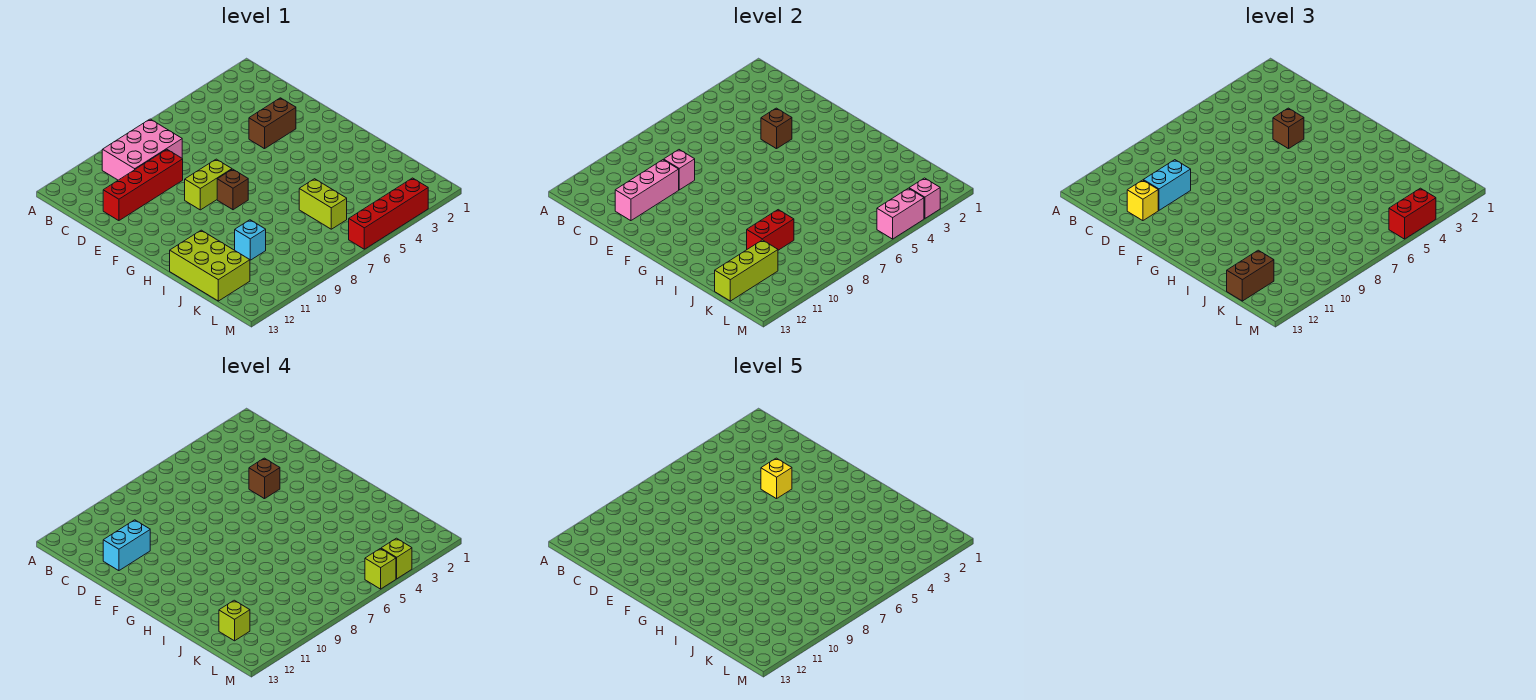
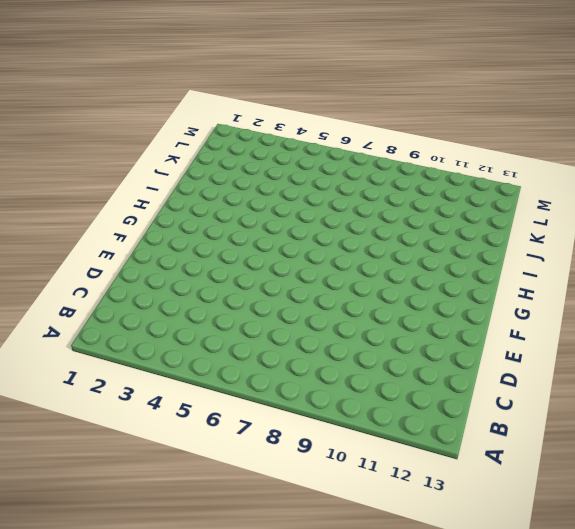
none -> pink 2x3 brick [102,119,182,180]
none -> red 1x4 brick [103,150,183,221]
none -> brown 1x2 brick [249,98,296,149]

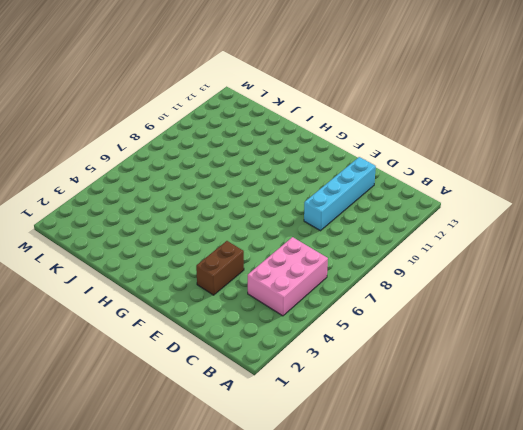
pink 2x3 brick [248,237,328,316] -> pink 2x3 brick moved to [102,119,182,180]
cyan 1x4 brick [304,157,376,231] -> red 1x4 brick [103,150,183,221]
none -> lime 1x2 brick [185,159,232,210]
none -> brown 1x1 brick [217,169,248,210]
none -> lime 2x3 brick [170,230,250,301]

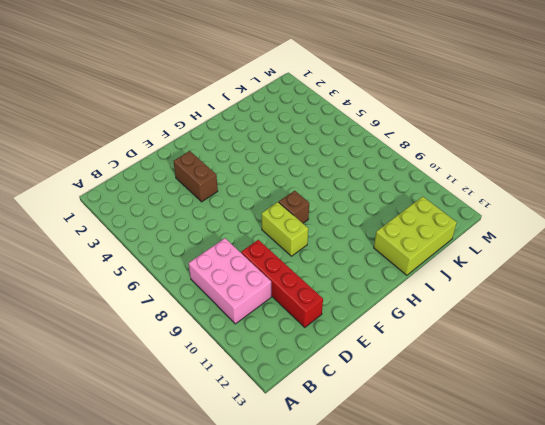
none -> lime 1x2 brick [299,179,347,229]
none -> cyan 1x1 brick [235,220,266,260]
none -> red 1x4 brick [349,178,428,249]

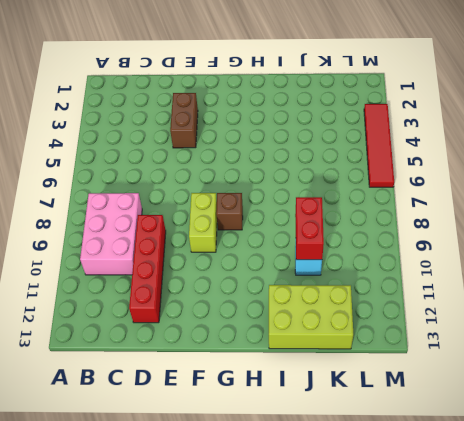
red 1x4 tile [364,104,394,187] -> red 1x4 brick [349,178,428,249]
none -> lime 1x2 brick [299,179,347,229]
none -> pink 1x1 brick [664,150,695,190]
none -> pink 1x3 brick [615,160,679,221]

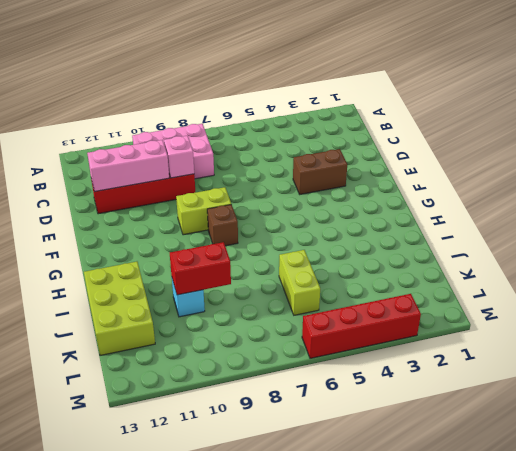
none -> brown 1x1 brick [761,108,792,149]
none -> lime 1x3 brick [715,240,778,301]
none -> pink 1x1 brick [909,178,940,219]

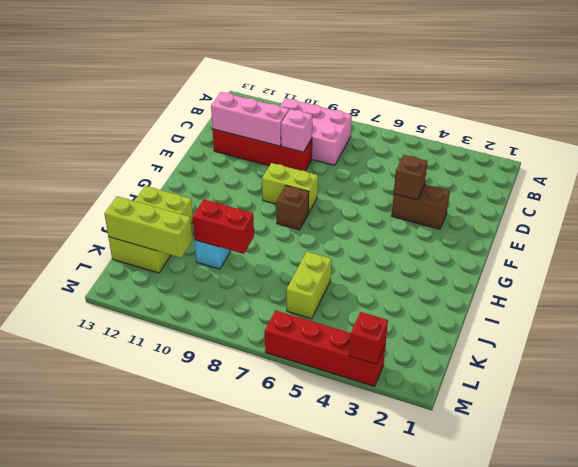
red 1x1 brick [349,312,388,364] -> pink 1x1 brick [909,178,940,219]
none -> pink 1x2 brick [877,188,924,239]
none -> cyan 1x2 brick [1143,160,1191,210]
none -> yellow 1x1 brick [1127,180,1158,221]

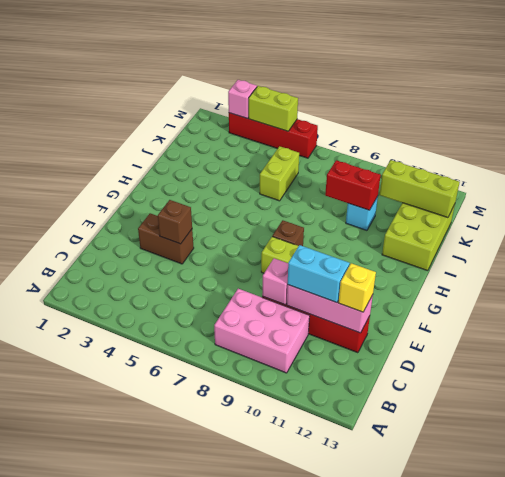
lime 1x2 brick [249,86,298,131] -> pink 1x2 brick [877,188,924,239]
none -> brown 1x1 brick [1273,108,1304,149]
none -> brown 1x2 brick [1227,250,1274,301]
none -> red 1x2 brick [1389,188,1436,239]

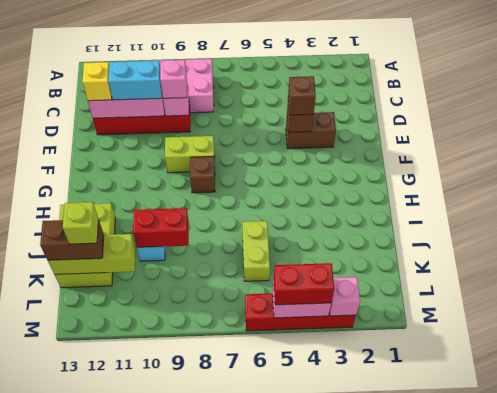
pink 1x1 brick [160,60,187,98] -> none
none -> cyan 1x2 brick [103,520,150,571]
none -> brown 1x1 brick [249,458,280,499]
none -> lime 1x1 brick [381,538,412,579]

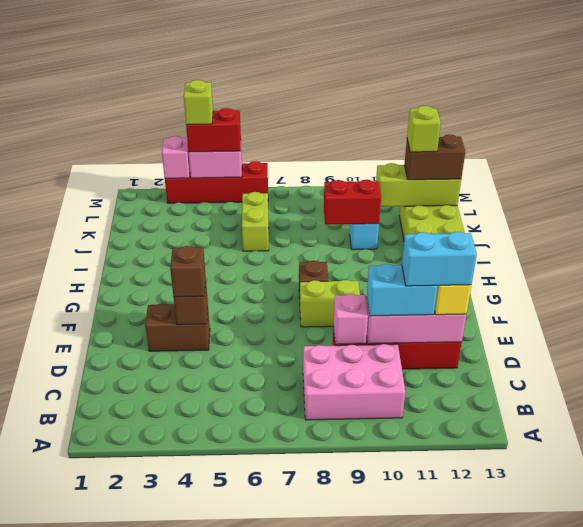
none -> brown 1x1 brick [249,458,280,499]
none -> lime 1x1 brick [365,549,396,589]
none -> yellow 1x1 brick [761,458,792,499]

